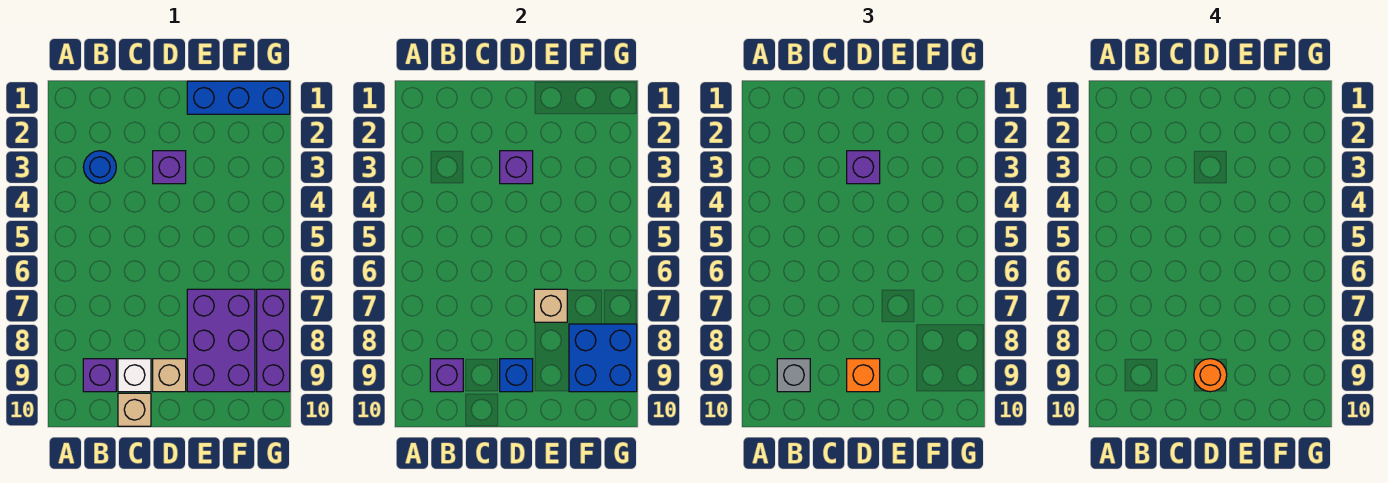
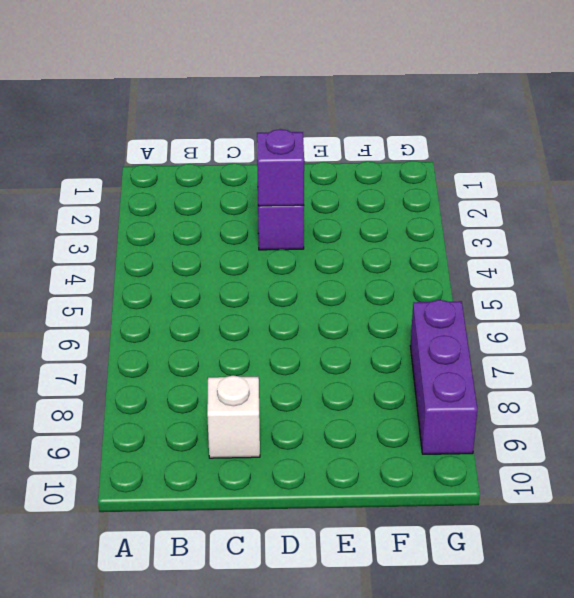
none -> blue 1x1 round brick [83,151,116,184]
none -> purple 1x1 brick [83,359,116,392]
none -> tan 1x1 brick [118,393,151,426]

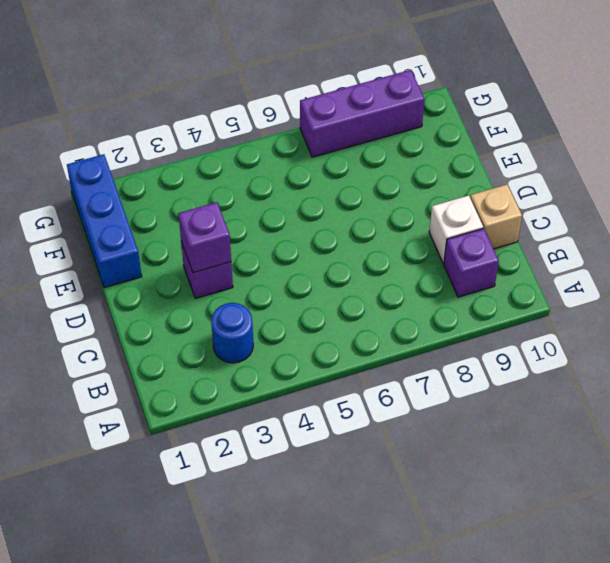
none -> tan 1x1 brick [153,359,186,392]
none -> purple 2x3 brick [187,289,255,392]
none -> purple 1x1 brick [430,359,463,392]

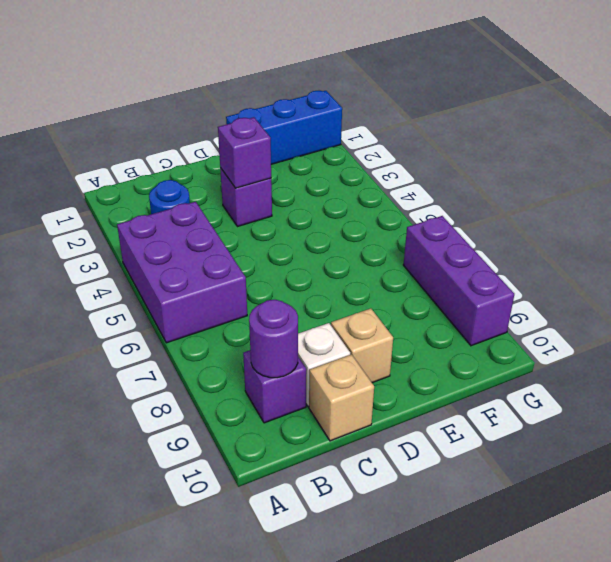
purple 2x3 brick [117,202,247,343] -> purple 2x3 brick moved to [187,289,255,392]
purple 1x1 round brick [249,300,298,378] -> purple 1x1 brick [430,359,463,392]
none -> blue 1x1 brick [500,359,533,392]
none -> tan 1x1 brick [534,289,567,322]
none -> blue 2x2 brick [569,324,637,392]

